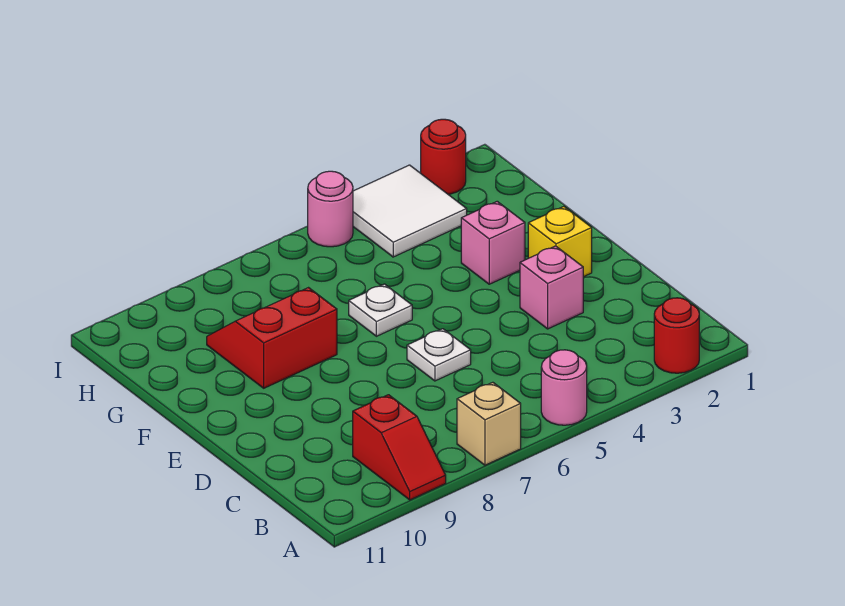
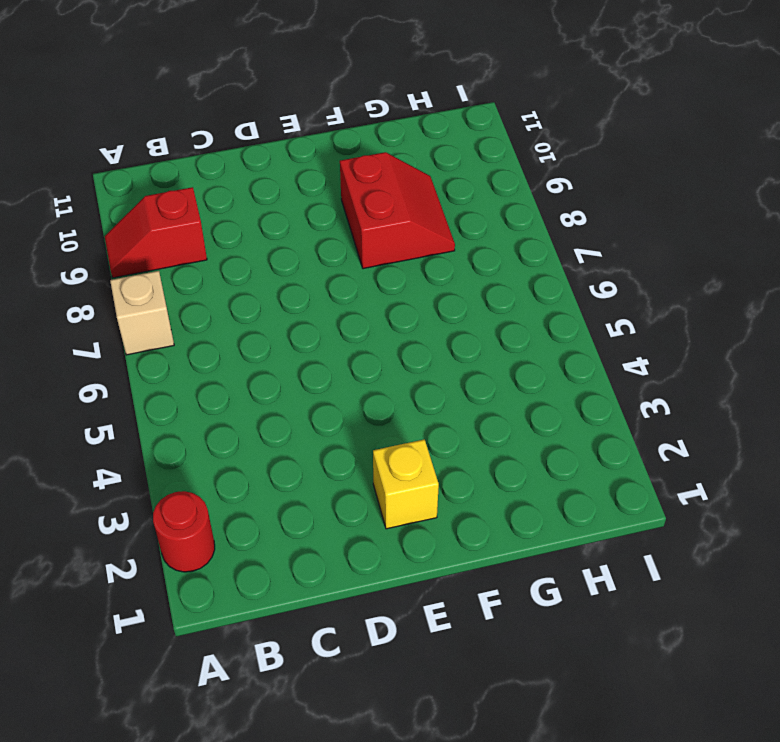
none -> pink 1x1 round brick [541,350,587,425]
none -> pink 1x1 brick [520,246,583,329]
none -> white 1x1 plate [407,329,471,381]

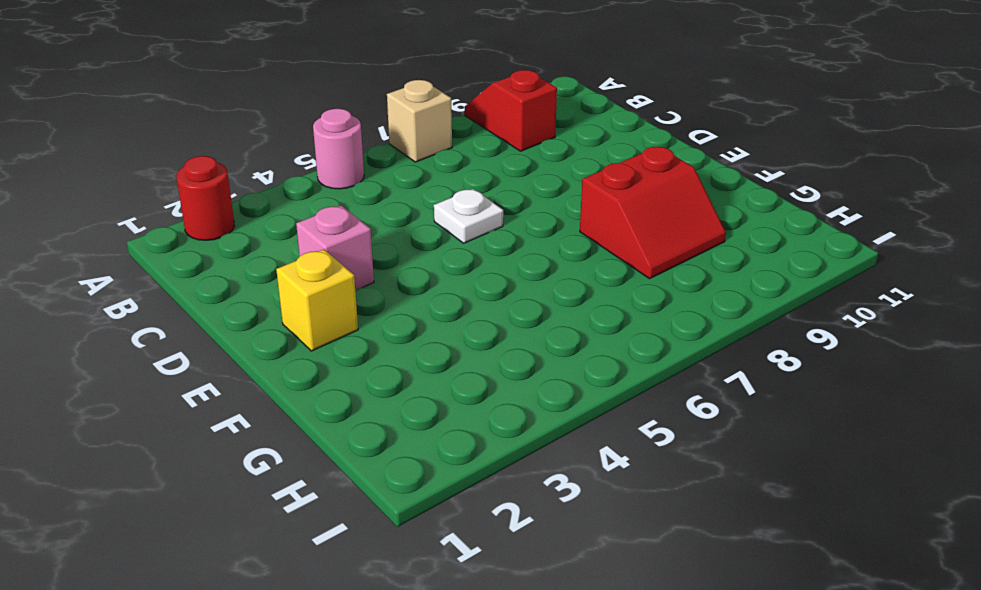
none -> pink 1x1 brick [461,201,525,284]
none -> white 1x1 plate [349,284,412,336]
none -> white 2x2 tile [353,165,467,257]

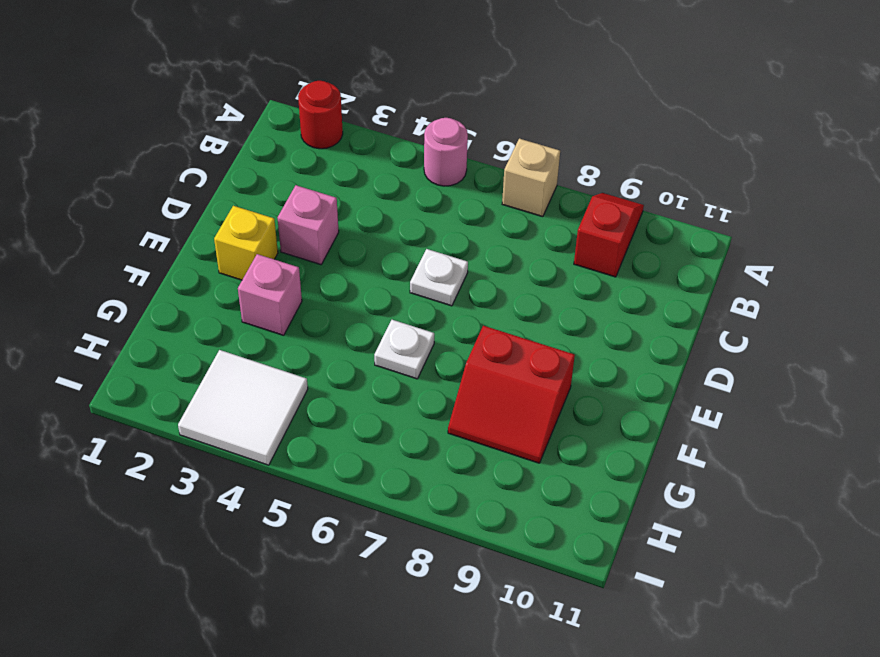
none -> red 1x1 round brick [421,119,466,194]
none -> pink 1x1 round brick [308,171,353,247]

